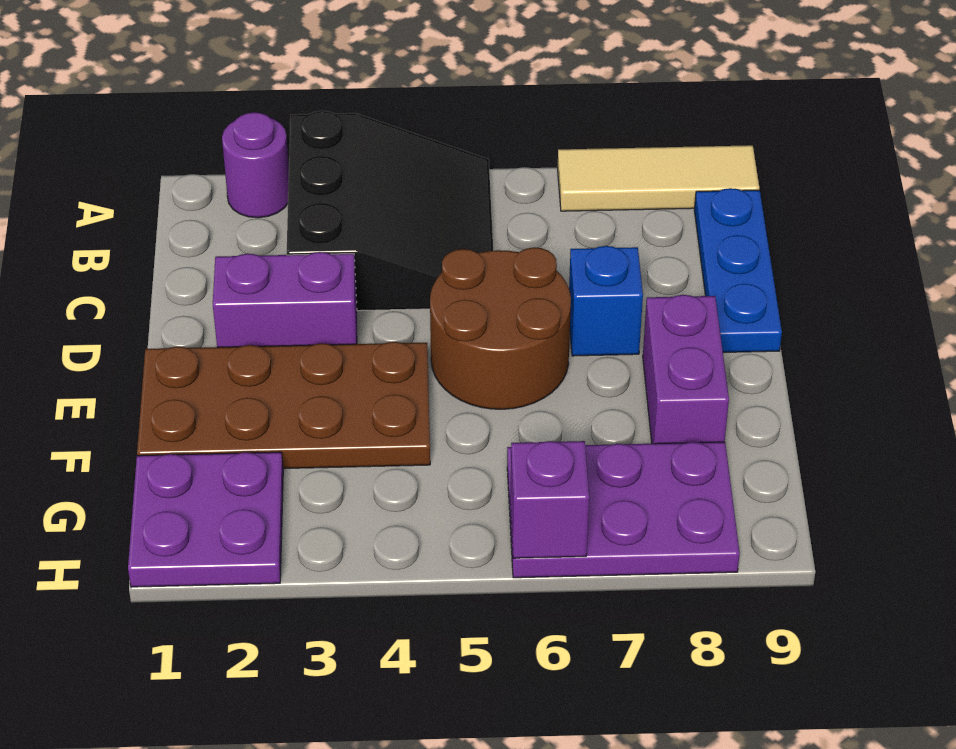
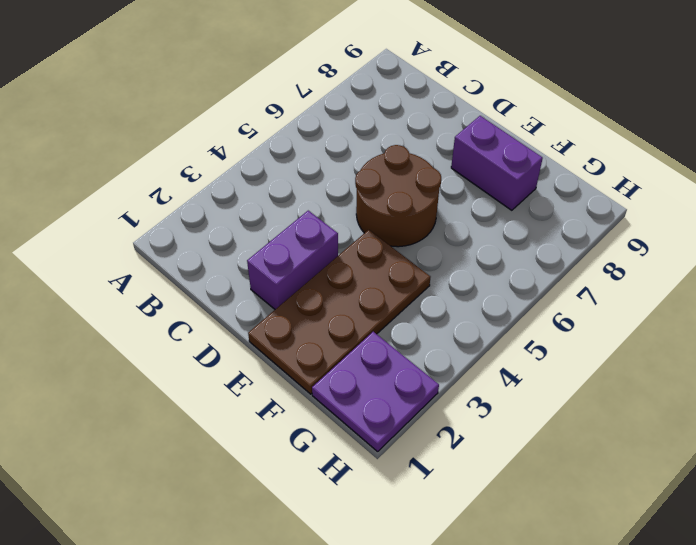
none -> purple 1x1 round brick [222,112,289,218]
none -> black 3x3 slope [287,111,493,311]
none -> tan 1x3 tile [558,145,759,211]

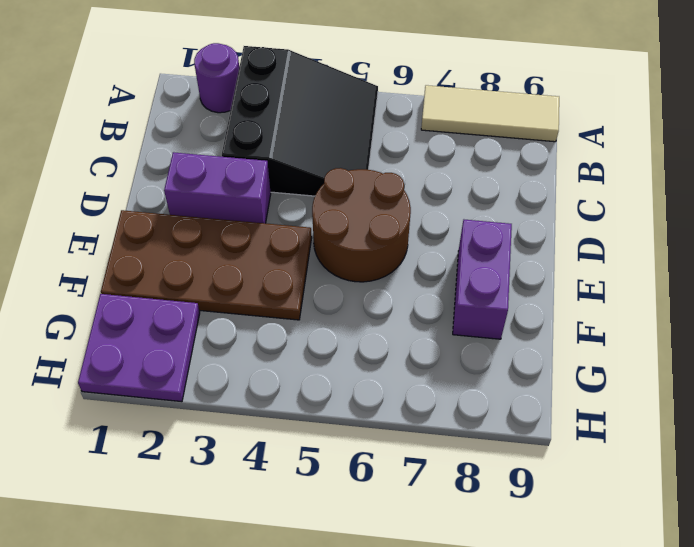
none -> blue 1x3 plate [694,188,782,352]
none -> blue 1x1 brick [569,246,643,356]
none -> purple 2x3 plate [507,442,740,578]

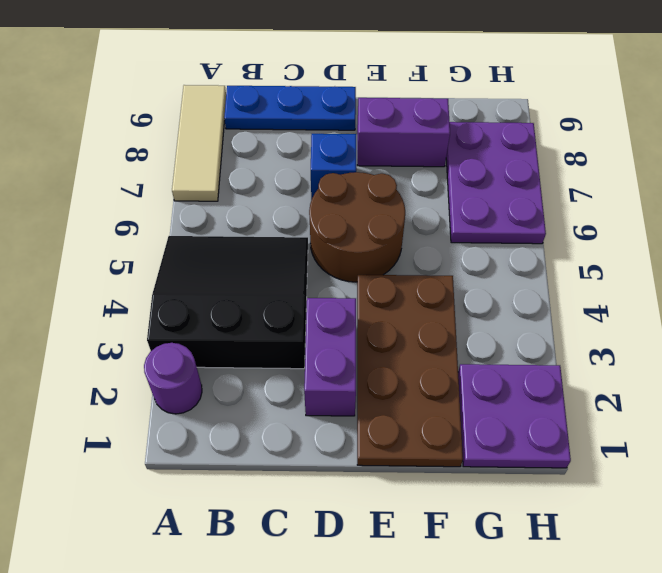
none -> purple 1x1 brick [510,441,589,558]

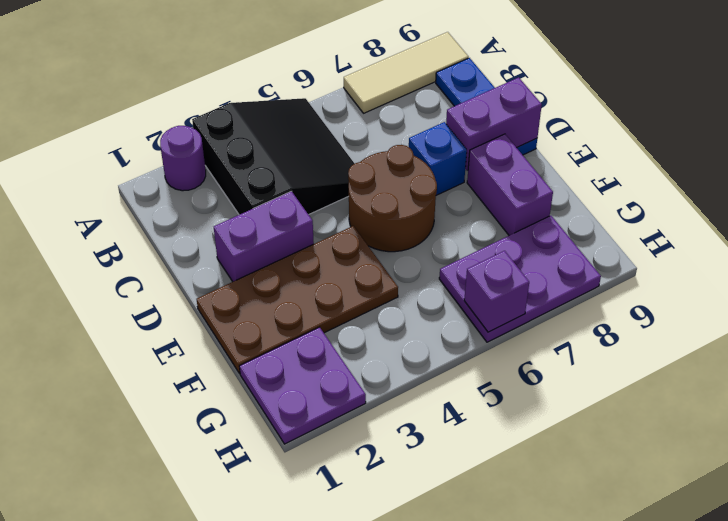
purple 1x2 brick [446,77,542,170] -> none

